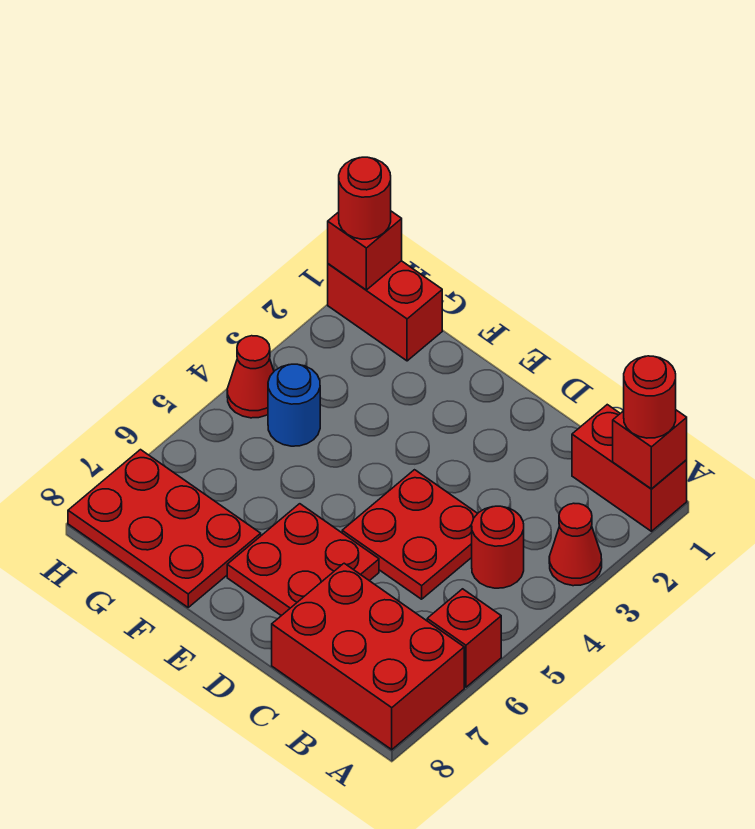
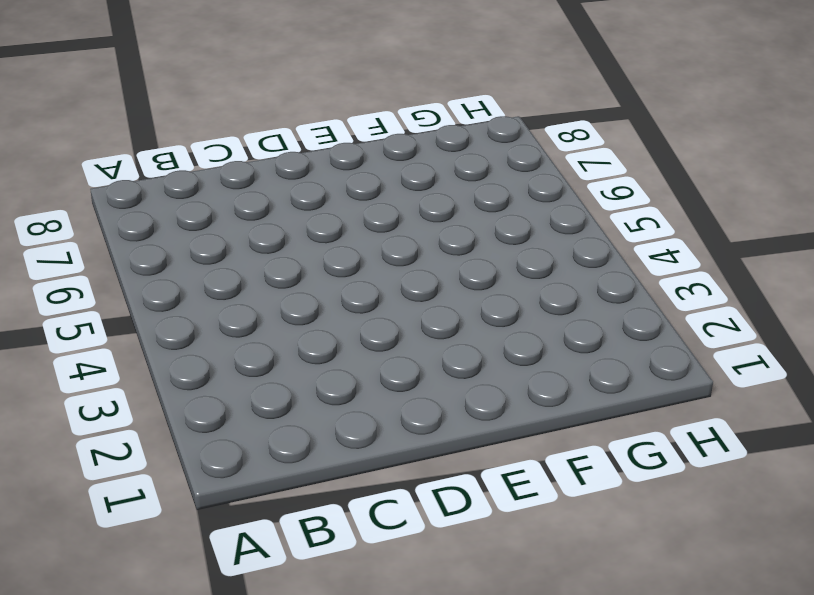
none -> red 1x2 brick [572,405,687,531]
none -> red 1x1 cone [549,503,602,586]
none -> red 1x1 brick [427,589,501,687]

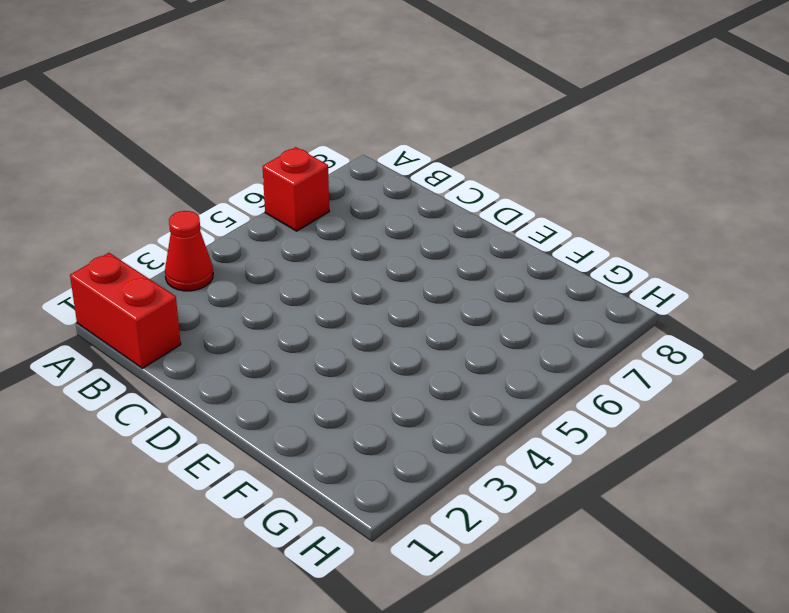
none -> red 2x3 brick [272,563,464,750]
none -> red 1x1 round brick [472,506,524,588]
none -> red 2x2 plate [342,470,478,599]

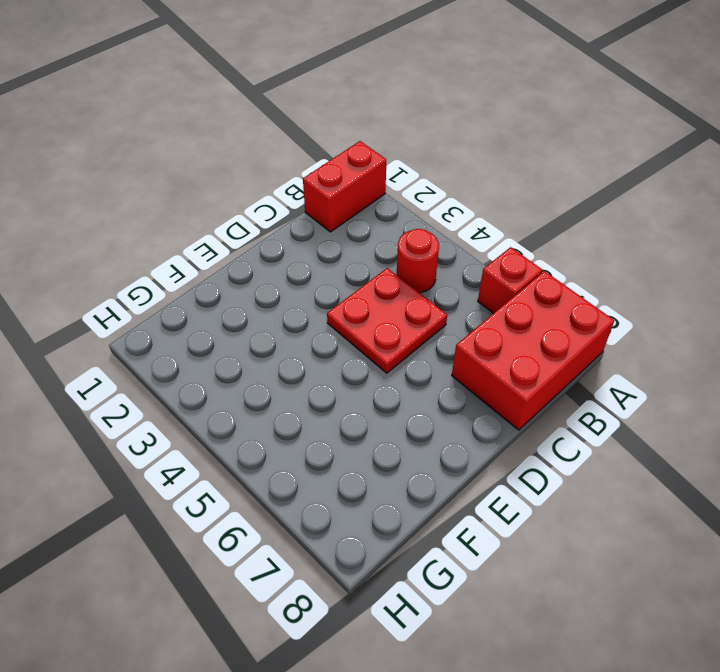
none -> red 1x1 cone [549,503,602,586]
none -> red 2x2 plate [227,504,379,616]
none -> red 2x3 plate [68,450,261,607]

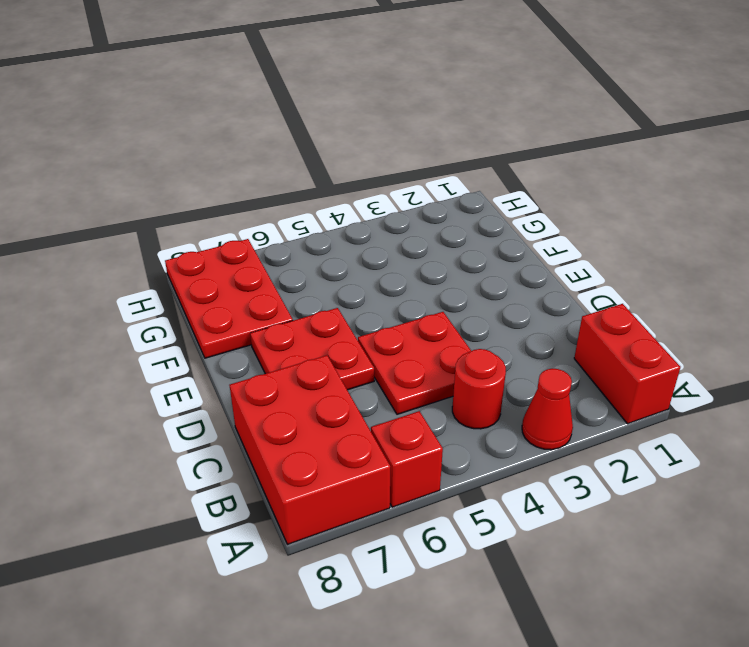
none -> red 1x2 brick [328,261,442,361]
none -> blue 1x1 round brick [268,364,320,446]
none -> red 1x1 cone [227,336,274,418]

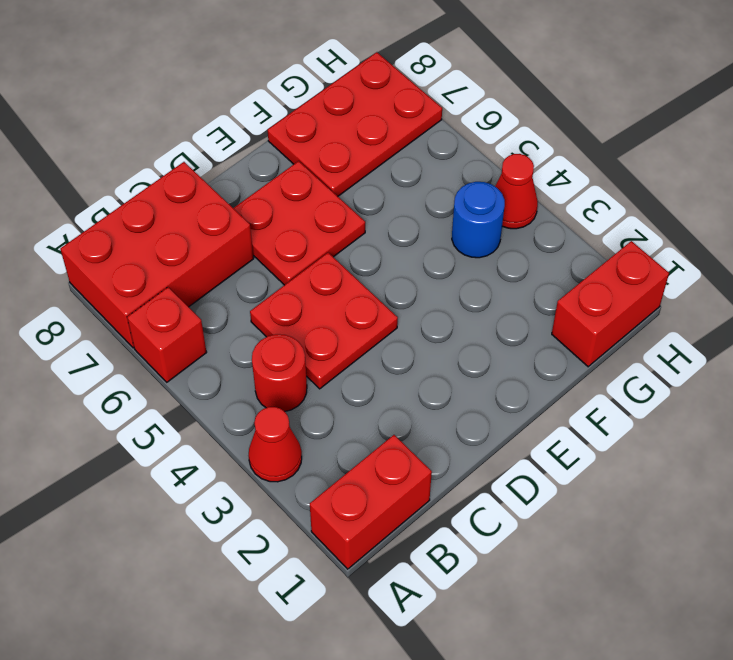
none -> red 1x1 brick [613,410,687,489]
none -> red 1x1 brick [328,211,402,290]
none -> red 1x1 round brick [624,356,676,438]

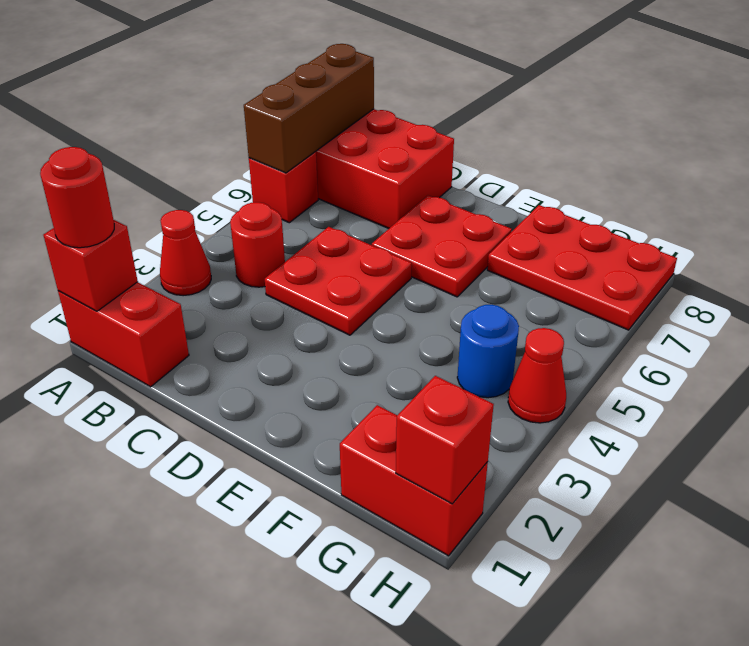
brown 1x3 brick [244,44,374,173] -> none
none -> red 1x1 round brick [339,157,391,239]

